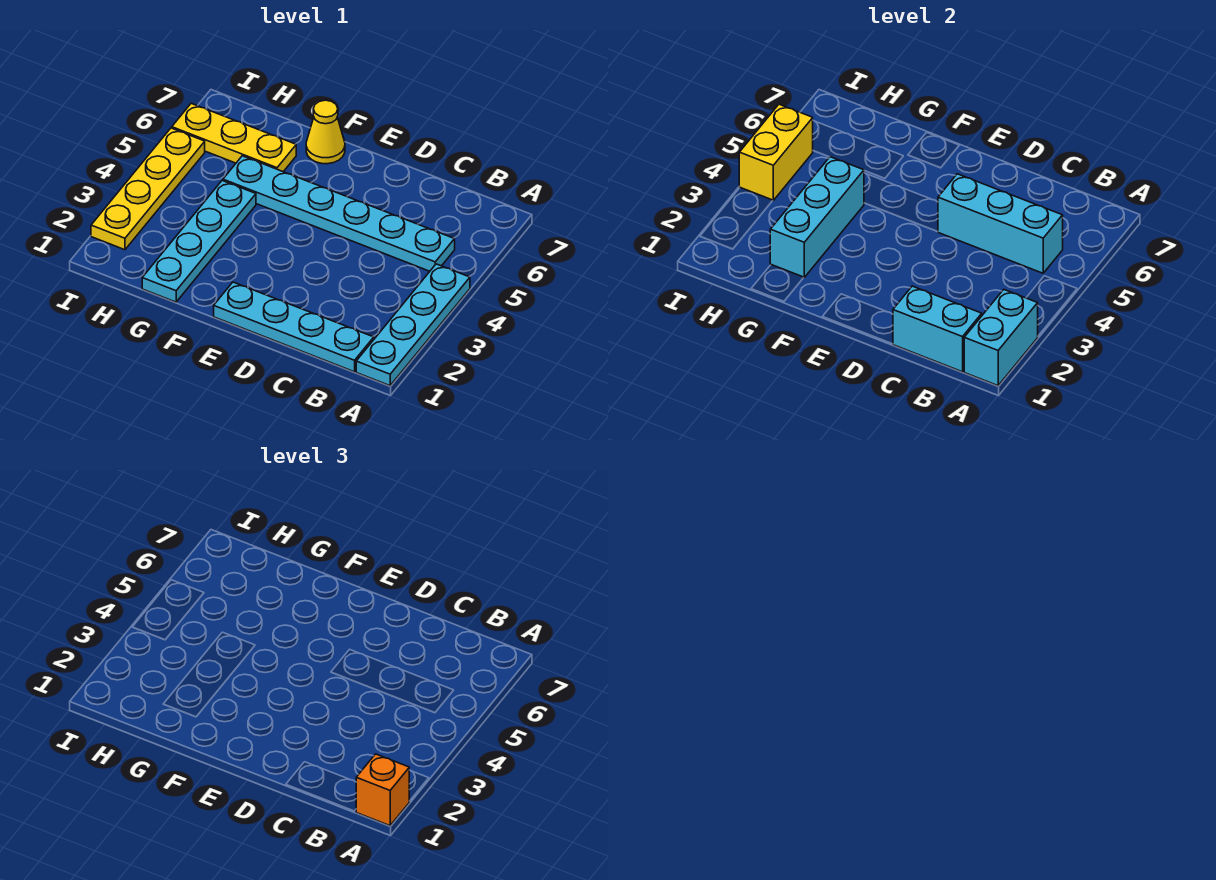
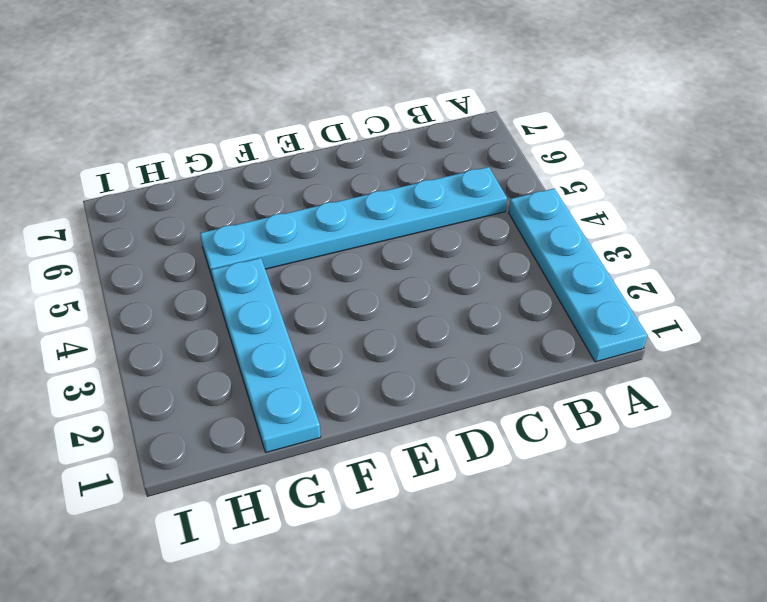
none -> cyan 1x4 plate [214,282,374,372]
none -> yellow 1x1 cone [306,100,345,164]
none -> yellow 1x3 plate [172,103,296,172]

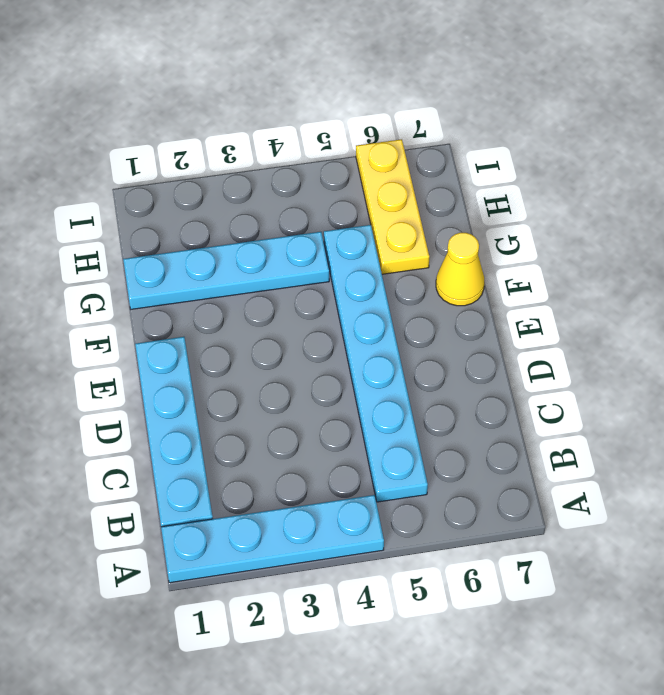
none -> yellow 1x4 plate [91,128,205,250]
none -> cyan 1x2 brick [964,290,1038,386]
none -> cyan 1x2 brick [893,286,982,372]

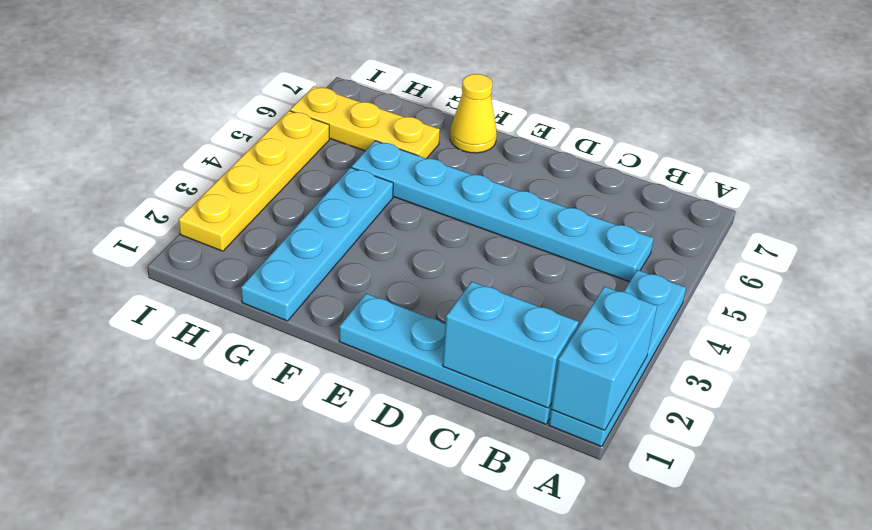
none -> cyan 1x3 brick [938,174,1063,273]
none -> cyan 1x3 brick [770,157,864,277]
none -> yellow 1x2 brick [739,104,813,200]

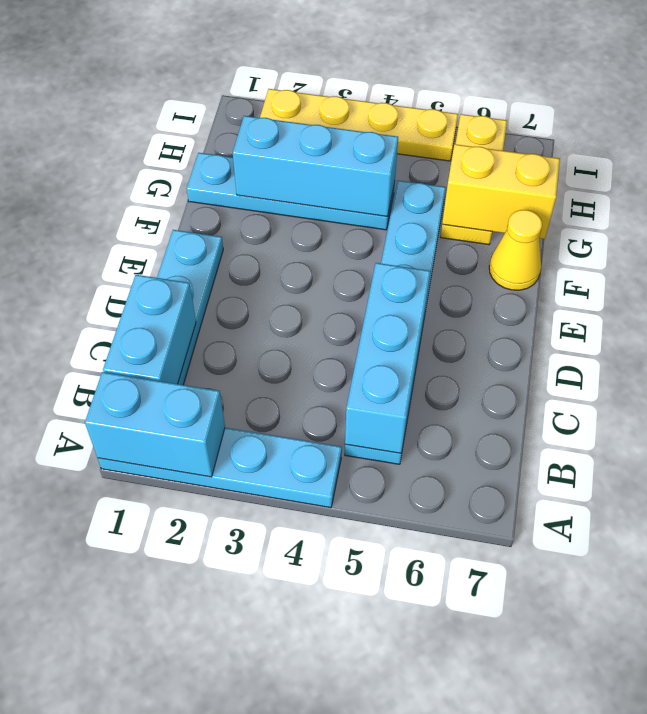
yellow 1x2 brick [442,144,560,239] -> yellow 1x2 brick moved to [739,104,813,200]
none -> orange 1x1 brick [356,754,409,826]

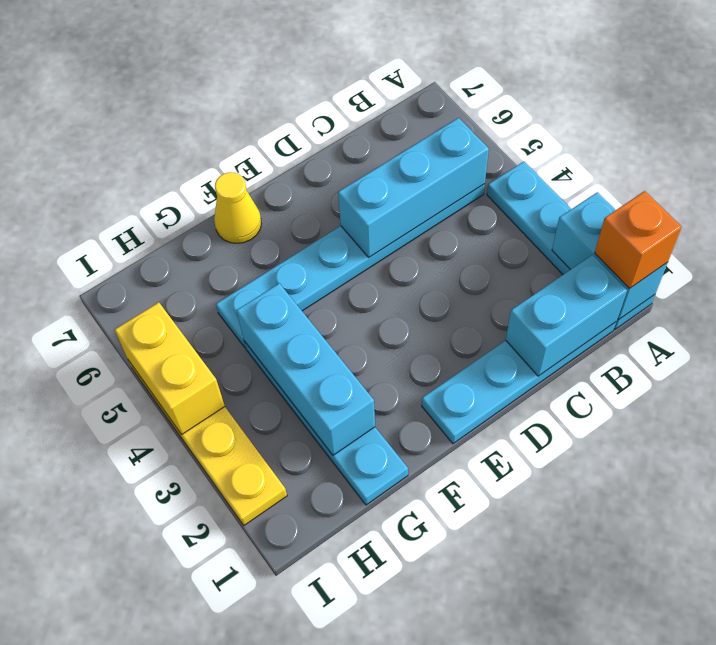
none -> yellow 1x3 plate [172,103,296,172]

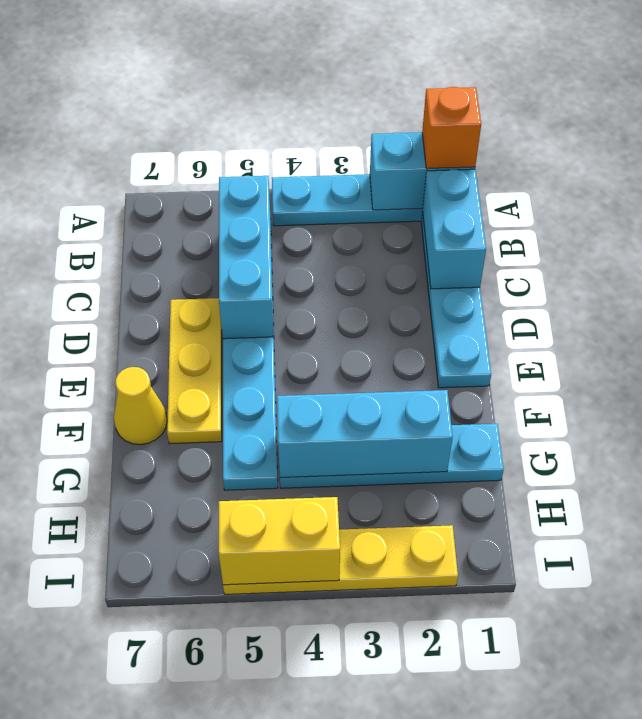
yellow 1x3 plate [167,298,222,444] -> yellow 1x3 plate moved to [172,103,296,172]

